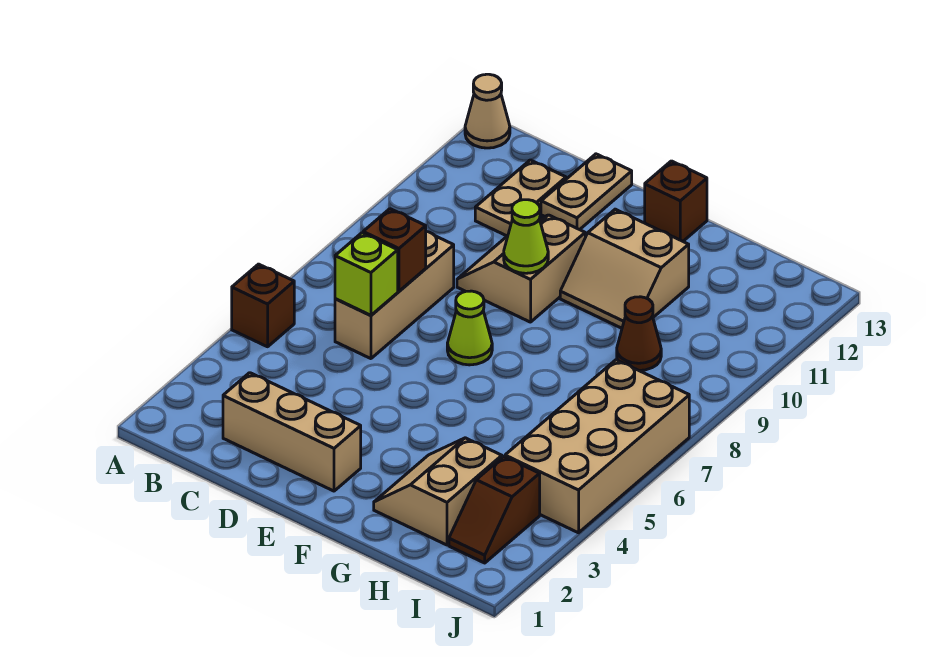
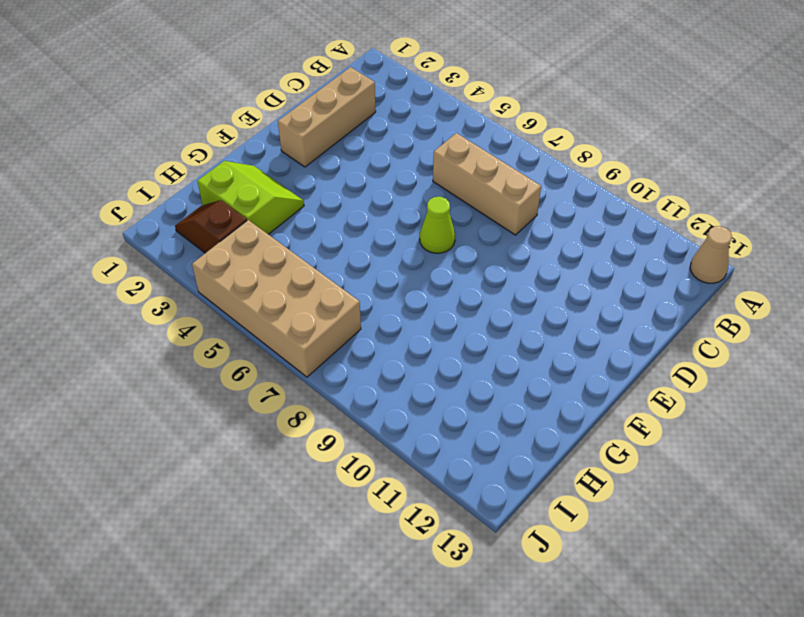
lime 2x2 slope [197,161,304,234] -> tan 2x2 slope [374,438,502,545]
none -> brown 1x1 brick [232,264,294,347]
none -> tan 1x2 plate [475,160,566,236]
none -> tan 2x2 slope [457,215,585,322]

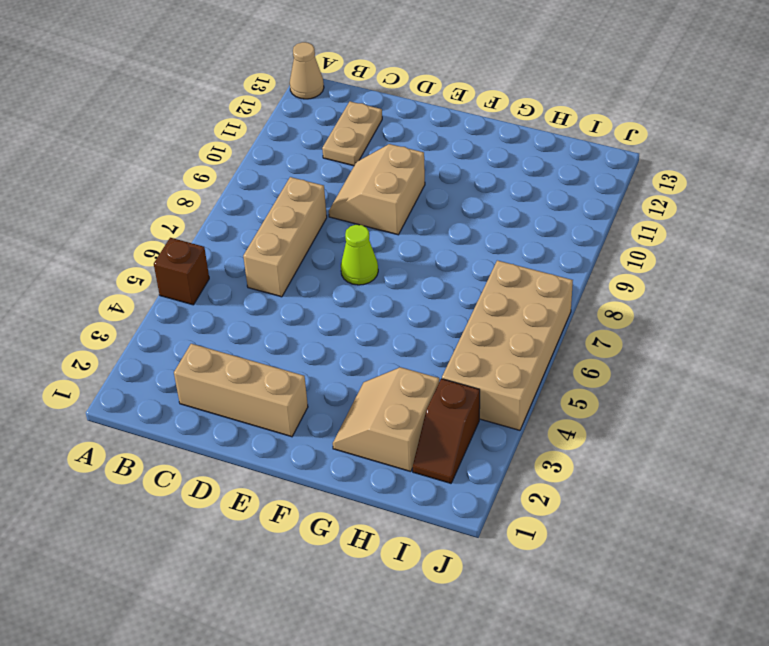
none -> tan 1x2 plate [541,154,632,230]
none -> tan 2x2 slope [560,209,689,328]
none -> brown 1x1 brick [645,161,707,241]

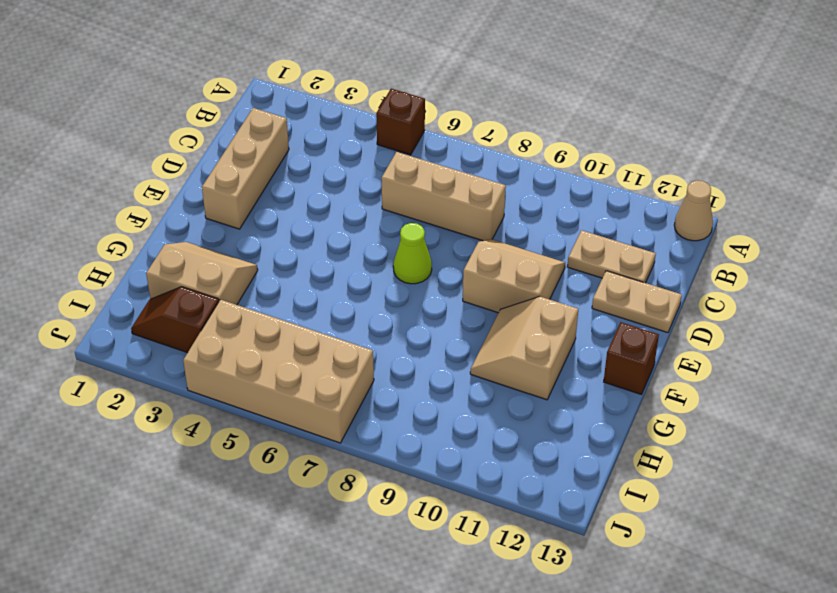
none -> brown 1x1 cone [617,297,661,371]
none -> lime 1x1 brick [335,233,398,315]
none -> brown 1x1 brick [363,209,426,291]

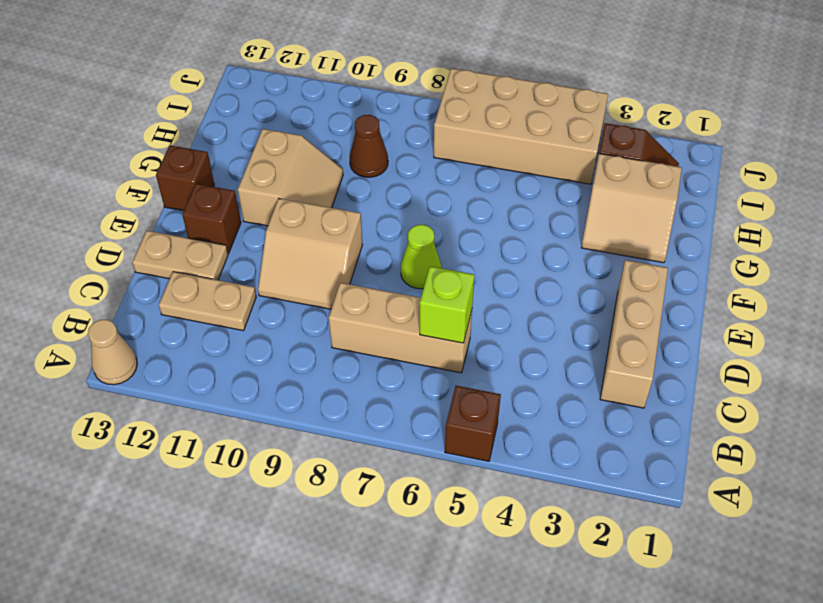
brown 1x1 brick [182,184,241,254] -> brown 1x1 brick moved to [363,209,426,291]
none -> lime 1x1 cone [504,200,548,273]

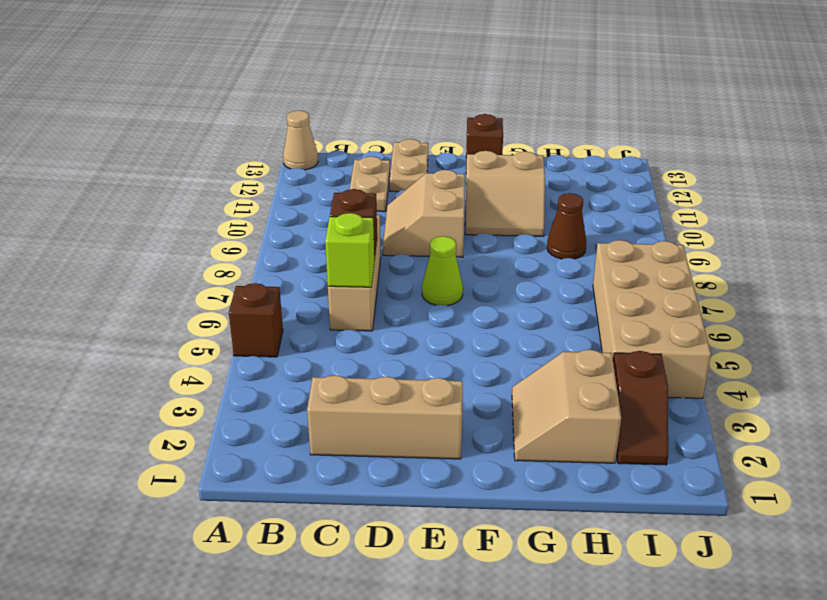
none -> lime 1x1 cone [504,200,548,273]

